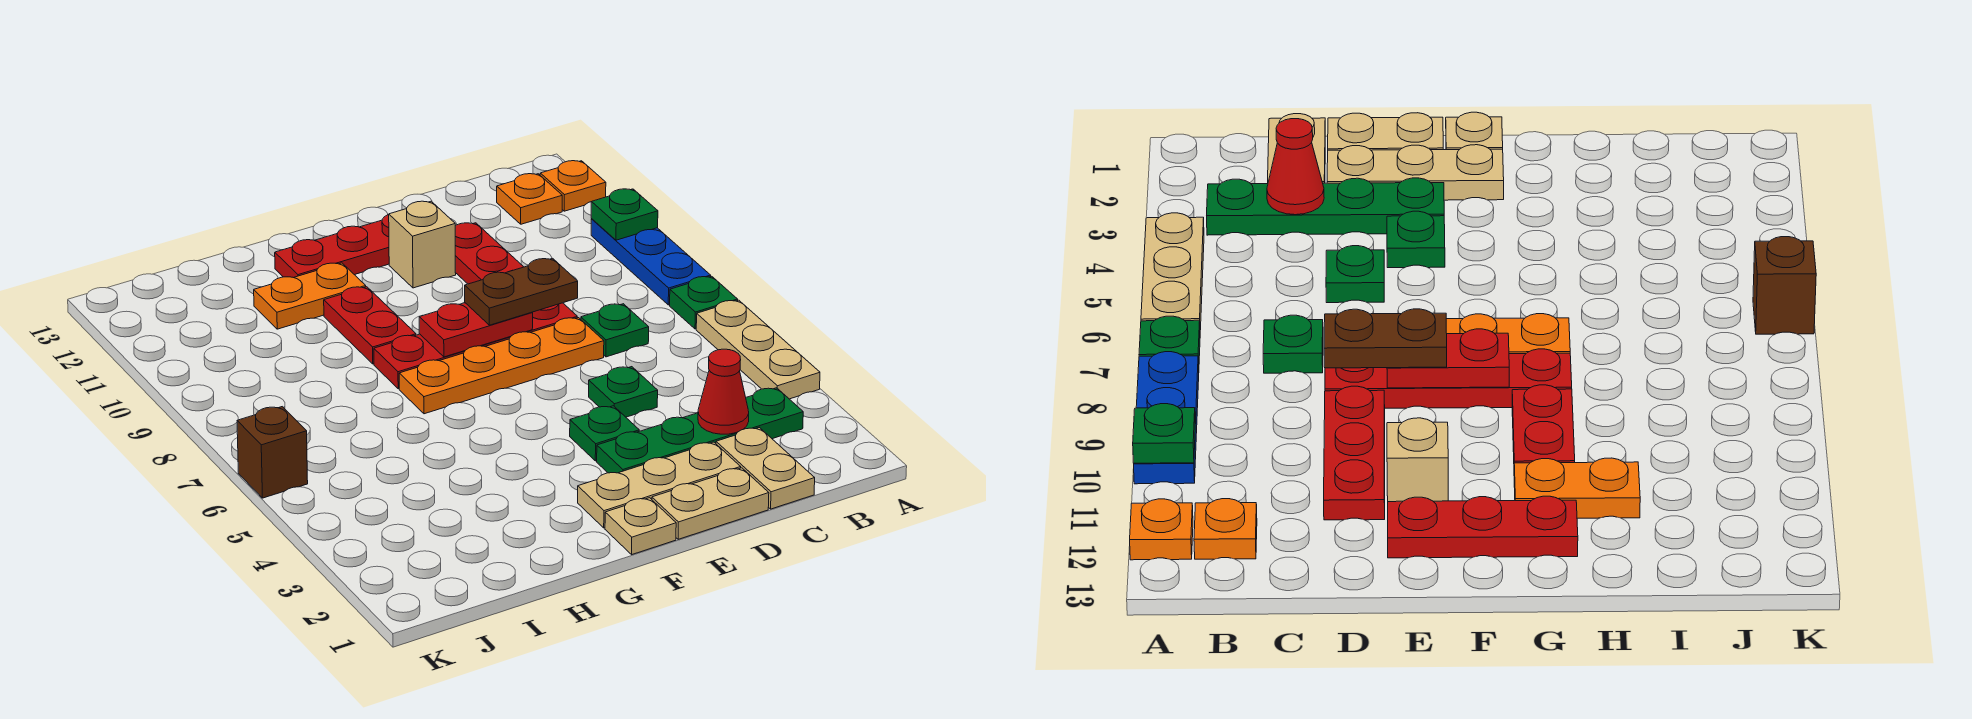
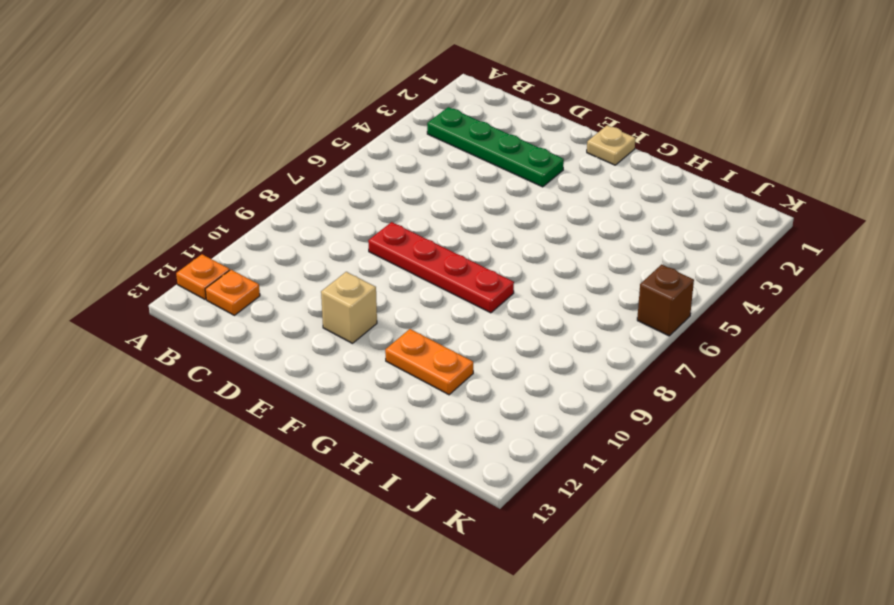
none -> tan 1x3 plate [696,300,820,399]
none -> green 1x1 plate [670,276,738,329]
none -> blue 1x3 plate [591,219,711,305]

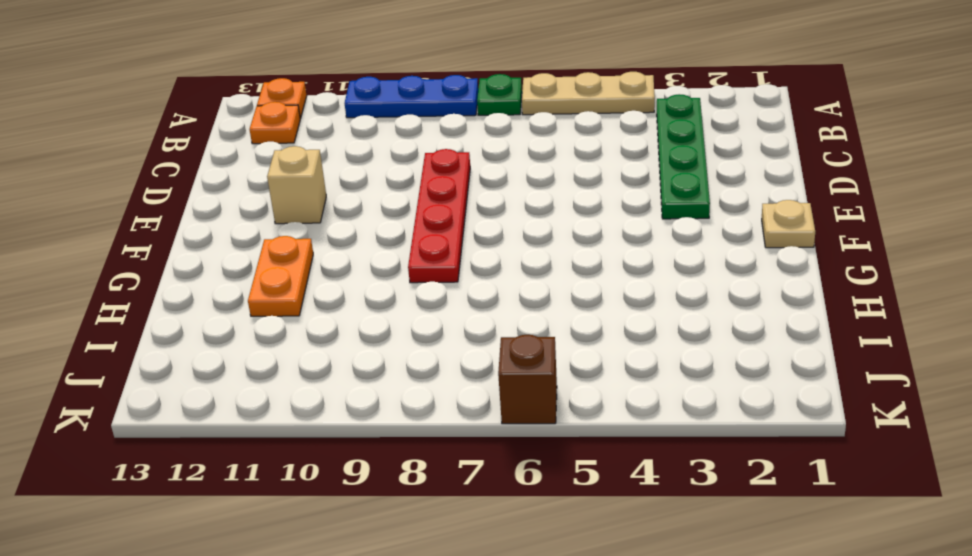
none -> tan 1x2 plate [716,428,815,509]
none -> green 1x1 plate [581,304,649,357]
none -> tan 1x2 plate [652,468,769,539]

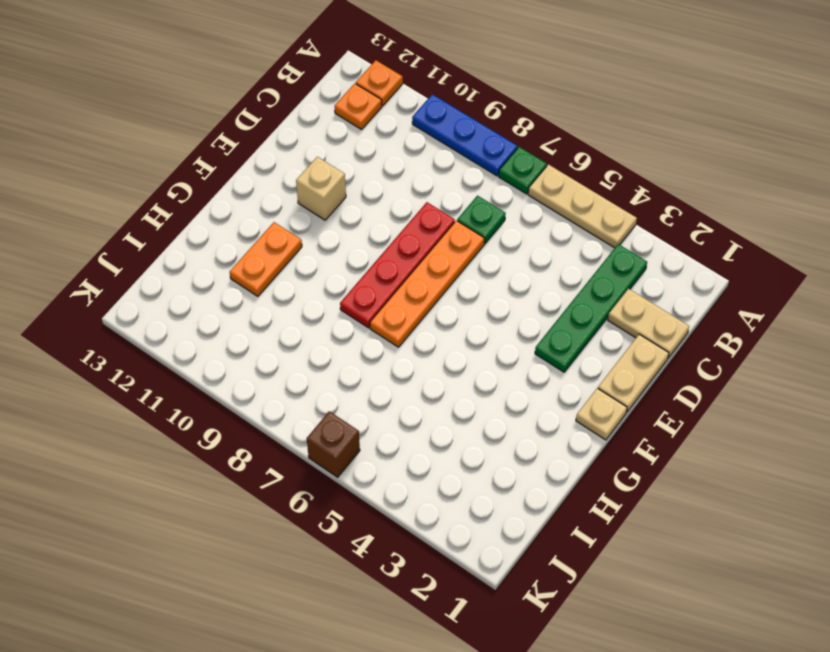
none -> tan 1x3 plate [578,442,741,528]
none -> green 1x1 plate [589,367,658,417]
none -> red 1x3 plate [455,223,523,284]

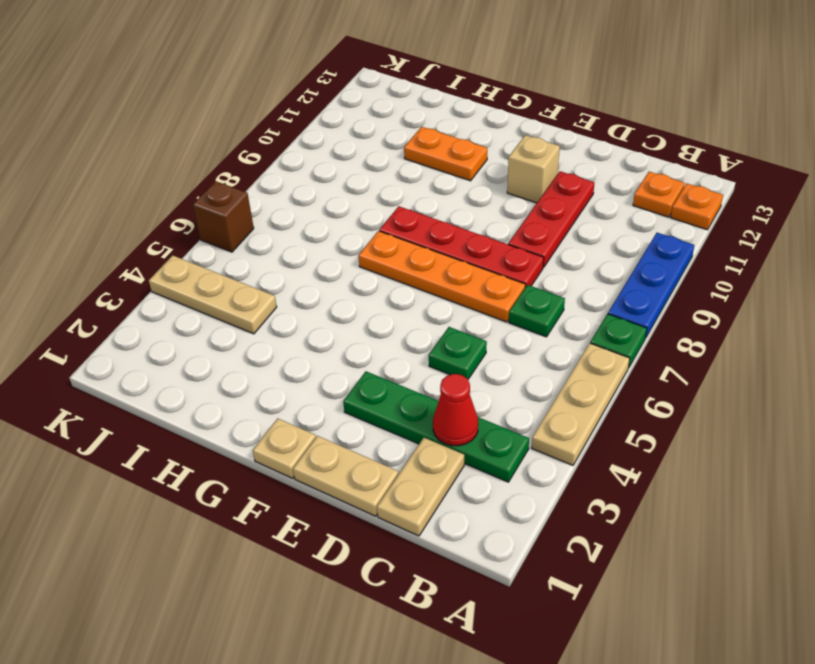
tan 1x3 plate [149,255,277,334] -> tan 1x3 plate moved to [578,442,741,528]
none -> green 1x1 plate [570,406,639,461]
none -> red 1x3 plate [275,215,389,278]
none -> red 1x2 plate [324,287,416,364]

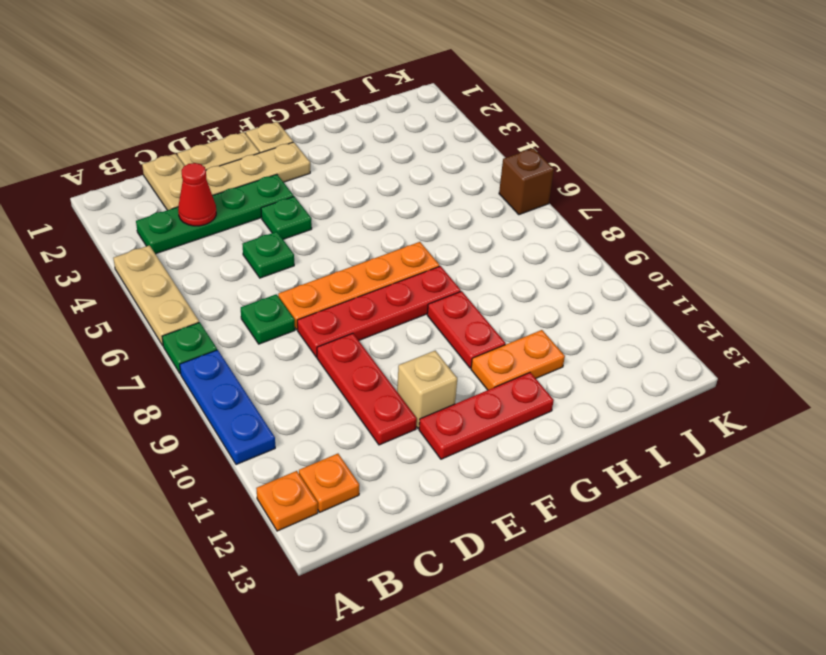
none -> green 1x1 plate [591,189,658,240]
none -> red 1x2 plate [419,303,533,357]
none -> brown 1x2 plate [465,258,578,325]

